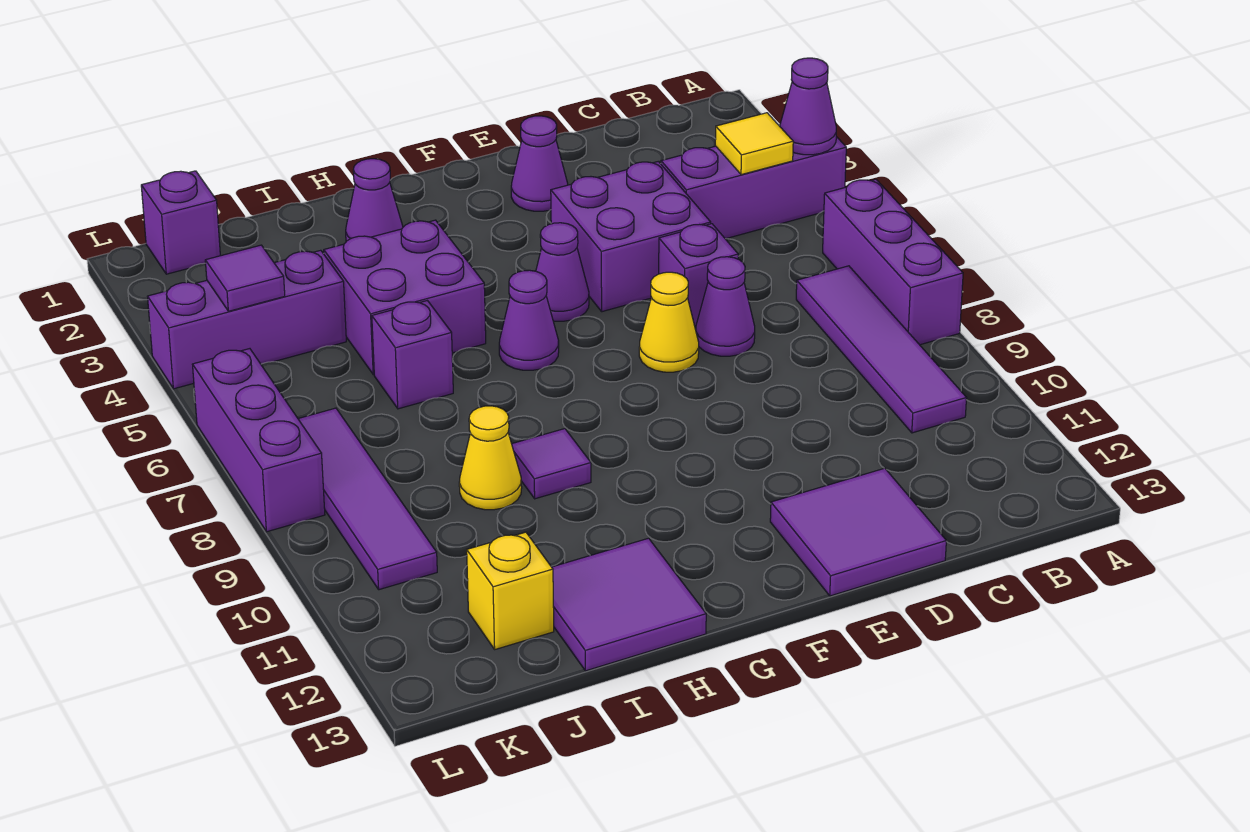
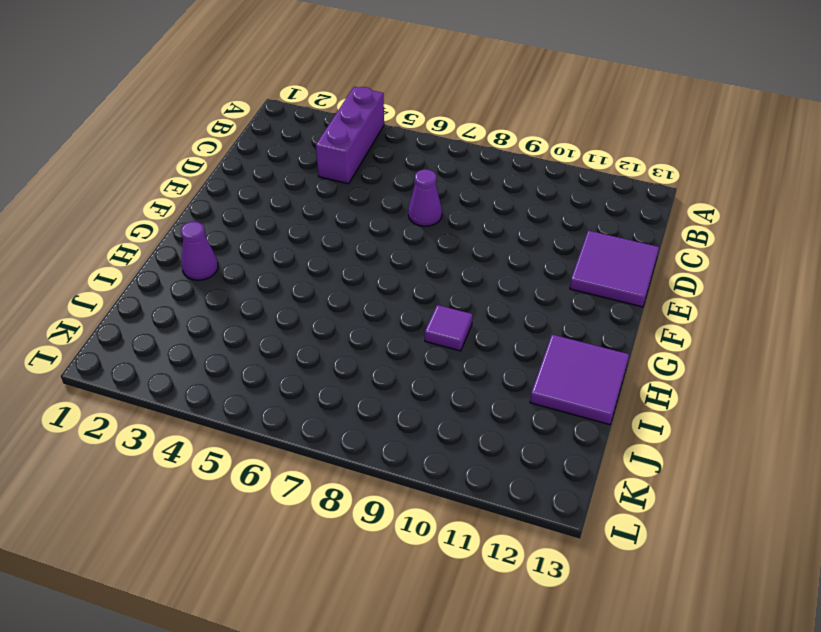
none -> purple 1x3 brick [823,179,963,345]
none -> purple 1x4 tile [796,266,967,433]
none -> purple 2x2 brick [551,161,711,312]

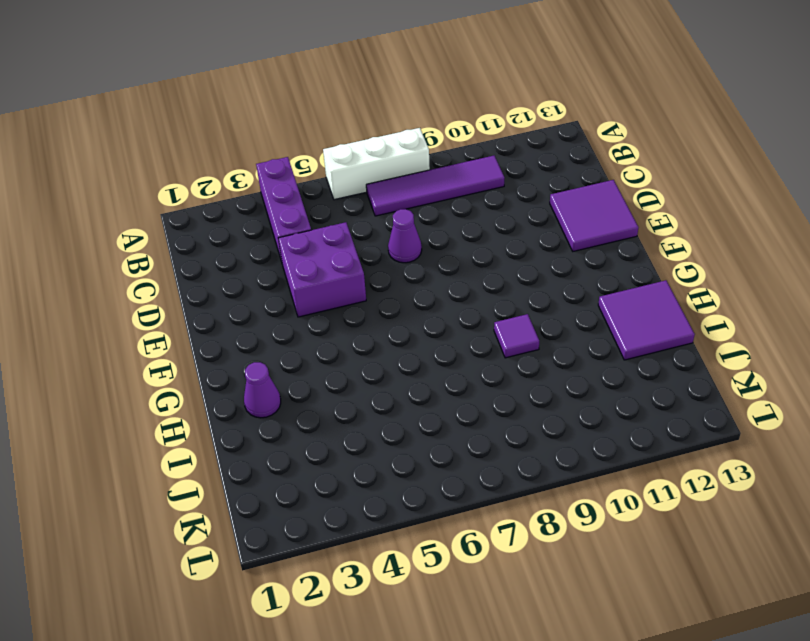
white 1x3 brick [323,128,430,200] -> purple 1x3 brick [823,179,963,345]
none -> purple 1x1 brick [659,224,738,326]
none -> purple 1x1 cone [511,116,568,211]
none -> yellow 1x1 cone [639,272,699,372]

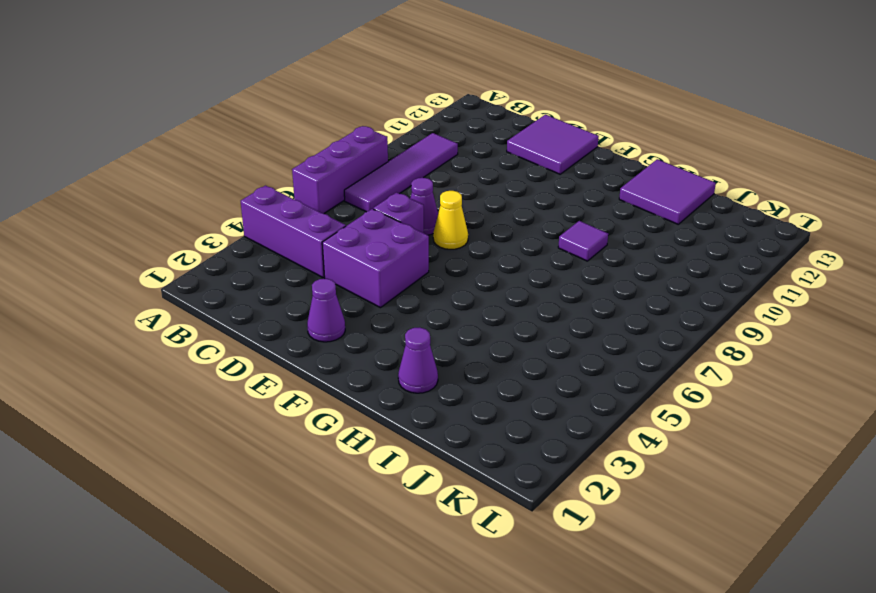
none -> purple 1x1 cone [536,223,589,321]
none -> purple 1x1 cone [499,270,559,370]
none -> purple 2x2 brick [324,220,486,375]

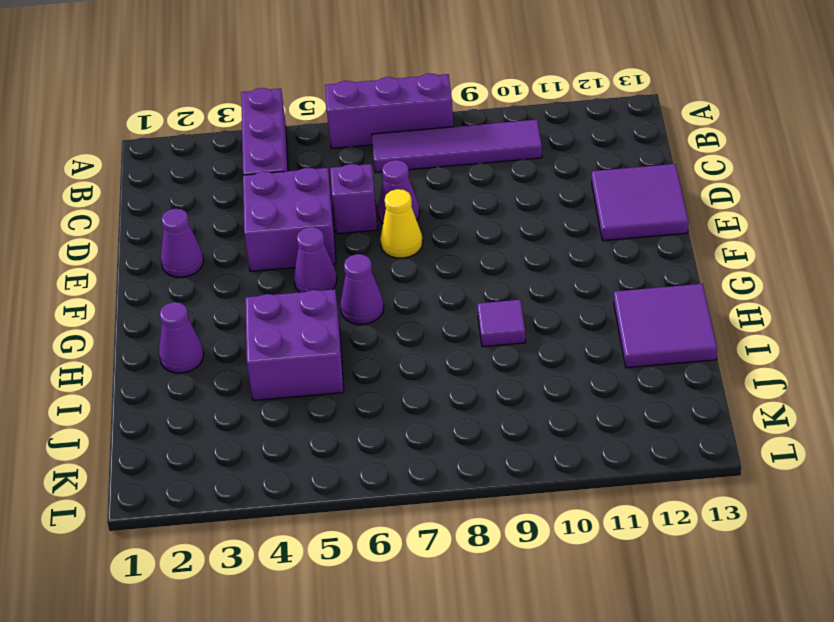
none -> purple 1x1 brick [372,301,453,409]
none -> yellow 1x1 cone [459,406,522,510]
none -> purple 1x3 brick [148,250,346,389]

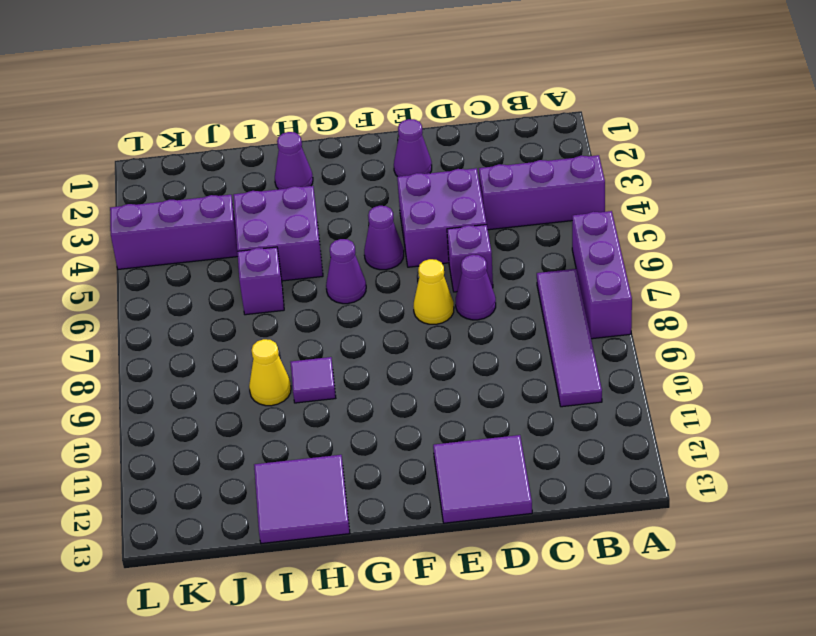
none -> yellow 1x1 brick [467,532,554,649]
none -> purple 1x1 brick [141,171,220,274]
none -> purple 1x4 tile [298,408,437,590]

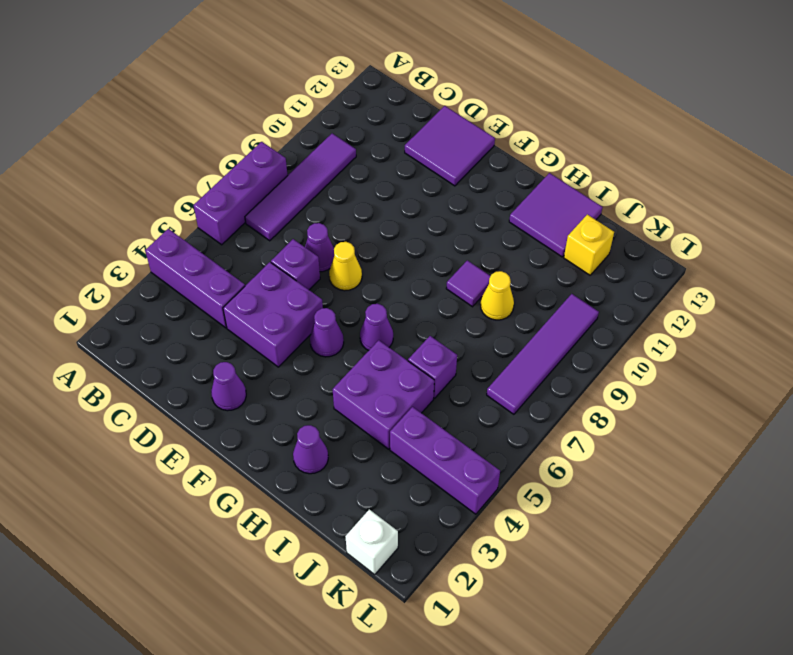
white 1x1 brick [345,509,398,574] -> purple 1x1 brick [141,171,220,274]
none -> purple 1x3 brick [193,349,325,532]
none -> purple 1x1 cone [780,58,836,155]
none -> yellow 1x1 tile [715,113,793,175]

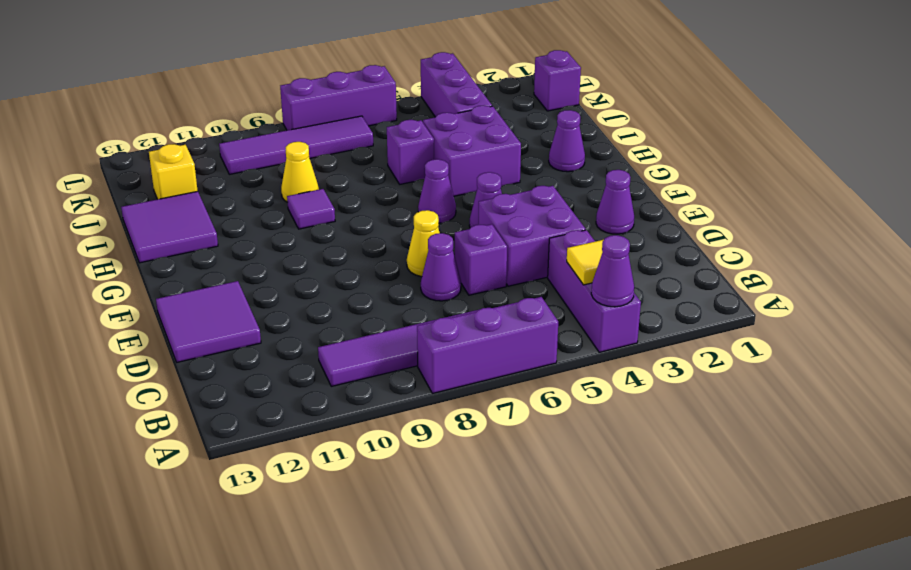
none -> purple 1x1 tile [205,245,285,311]

